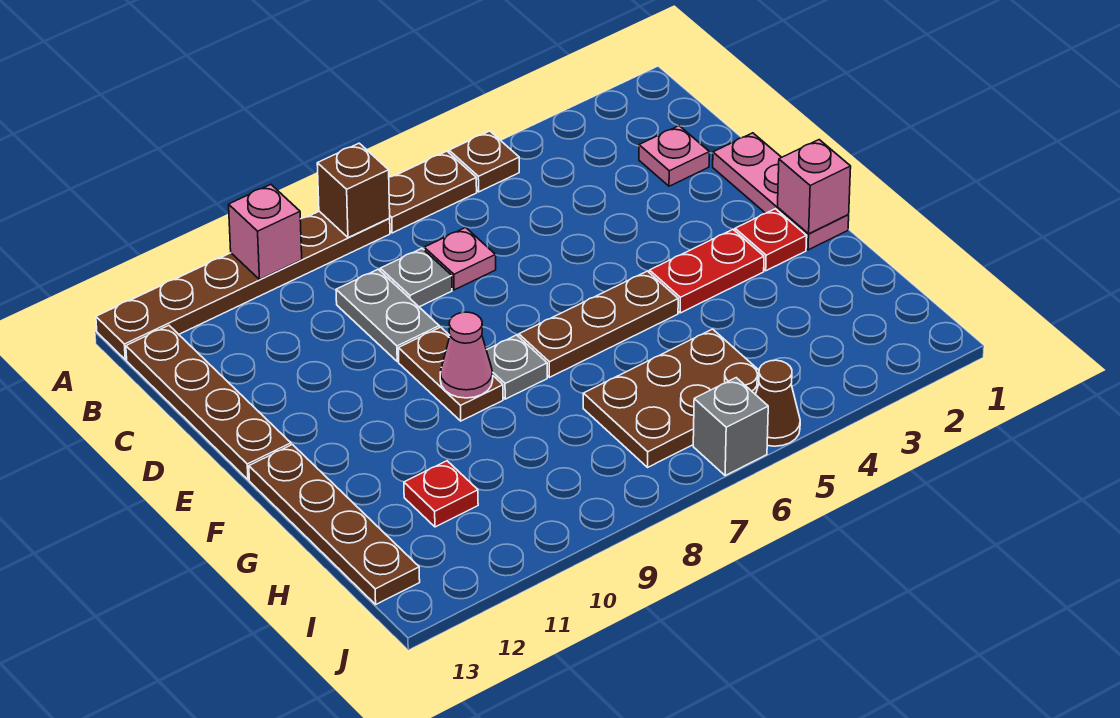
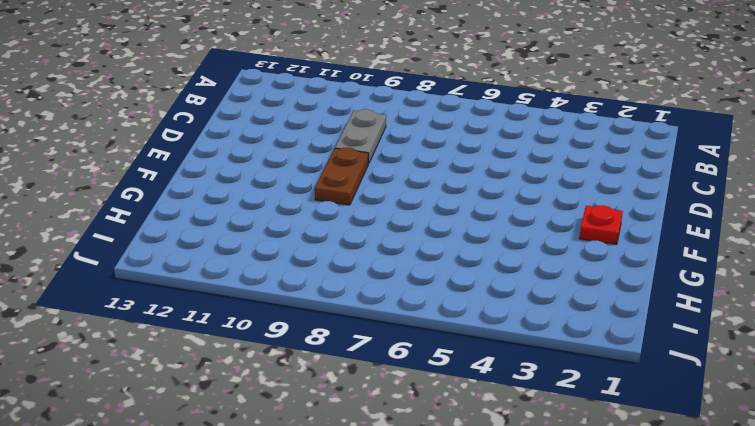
none -> brown 1x1 plate [449,131,519,192]
none -> brown 1x2 plate [389,151,477,233]
none -> brown 1x6 plate [96,211,390,360]

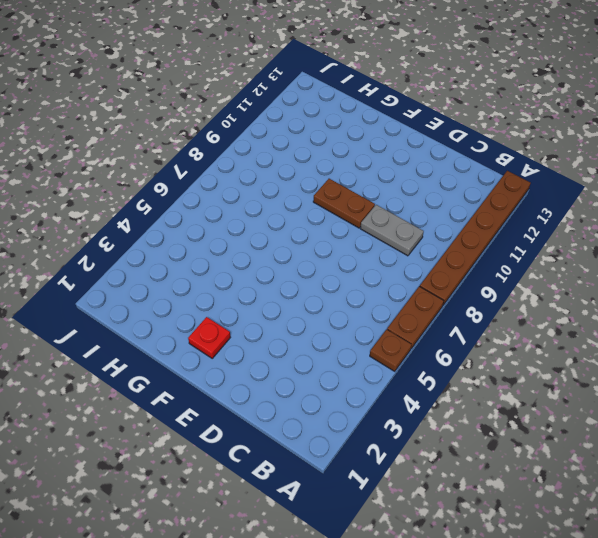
none -> brown 1x4 plate [126,325,291,480]
none -> pink 1x1 plate [639,126,709,186]
none -> pink 1x1 plate [424,228,496,290]

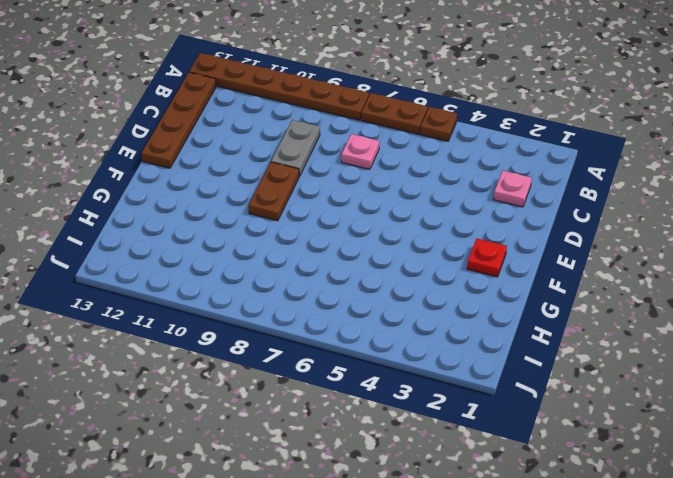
none -> grey 1x1 plate [380,249,452,307]
none -> pink 1x3 plate [713,133,849,250]
none -> red 1x2 plate [649,230,764,313]

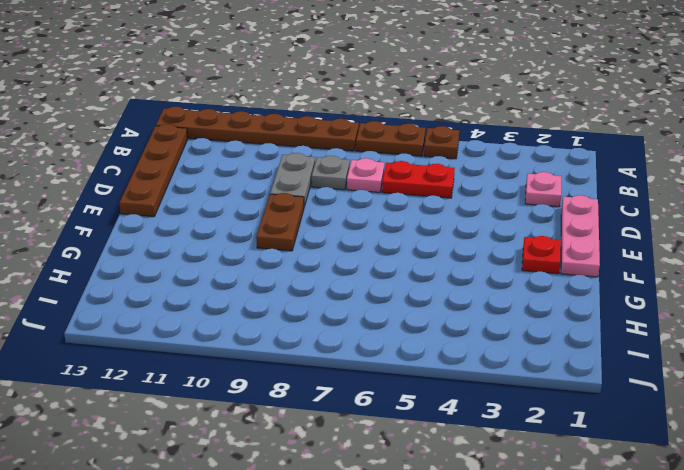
red 1x2 plate [382,161,455,198] -> red 1x2 plate moved to [649,230,764,313]
none -> brown 1x3 plate [519,271,678,377]
none -> grey 1x1 plate [487,335,547,399]
none -> brown 1x4 plate [249,445,420,604]

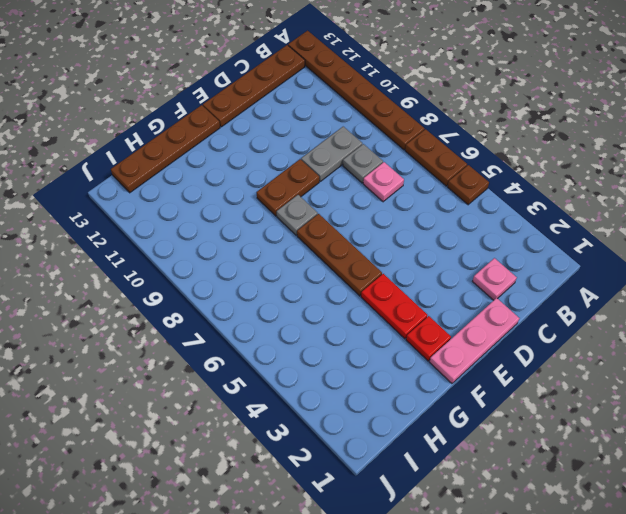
none -> brown 2x3 plate [583,329,759,467]
none -> red 1x1 plate [404,461,478,527]
none -> brown 1x1 cone [755,360,800,446]

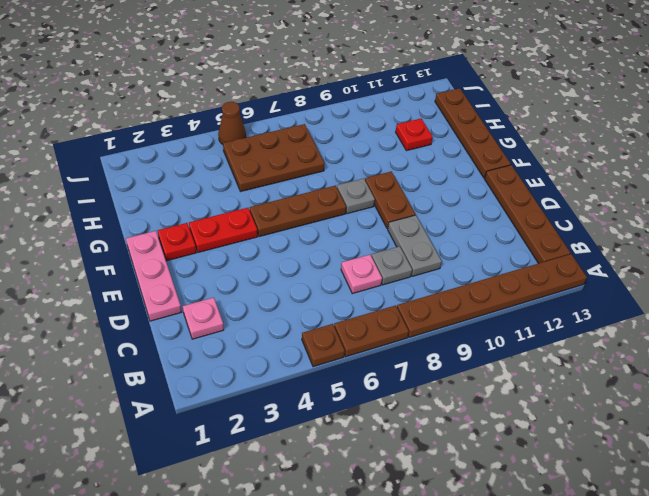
none -> grey 1x1 brick [693,378,768,475]
none -> brown 1x1 brick [317,143,390,238]
none -> pink 1x1 brick [229,185,302,279]

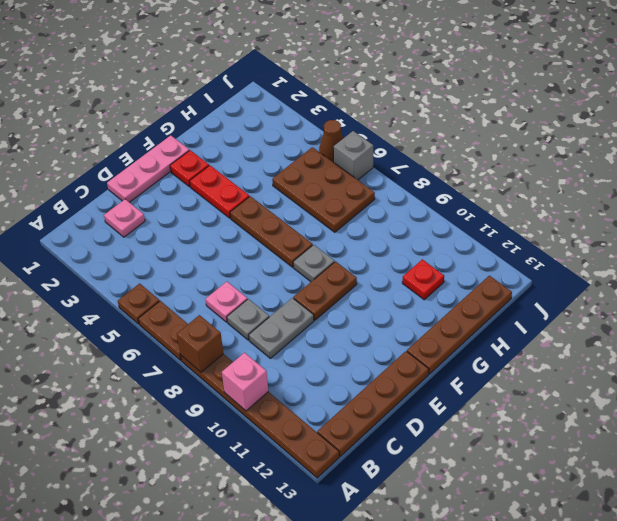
none -> pink 1x1 brick [778,140,851,234]
none -> pink 1x1 cone [440,312,493,398]

